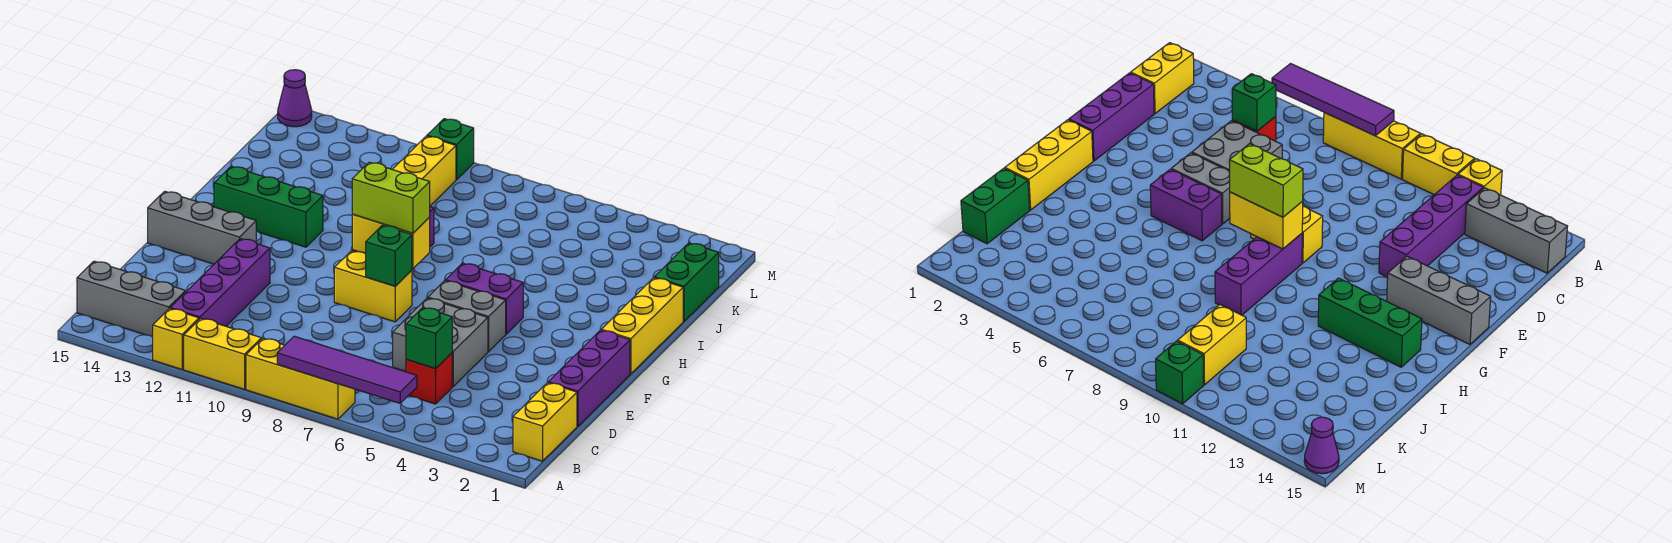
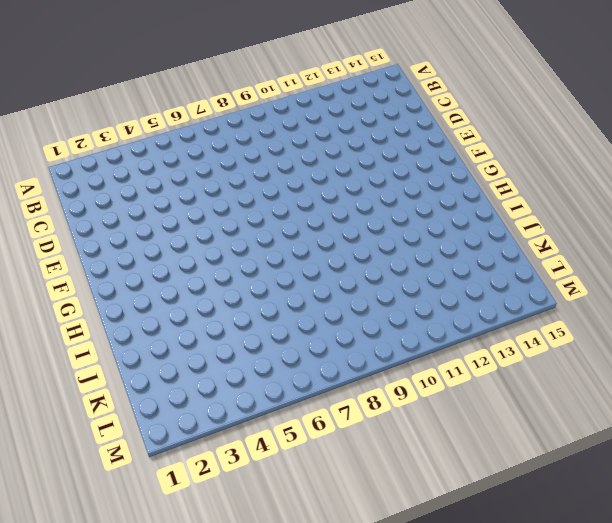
none -> yellow 1x3 brick [246,338,355,419]
none -> yellow 1x2 brick [184,318,261,389]
none -> yellow 1x1 brick [153,309,199,369]

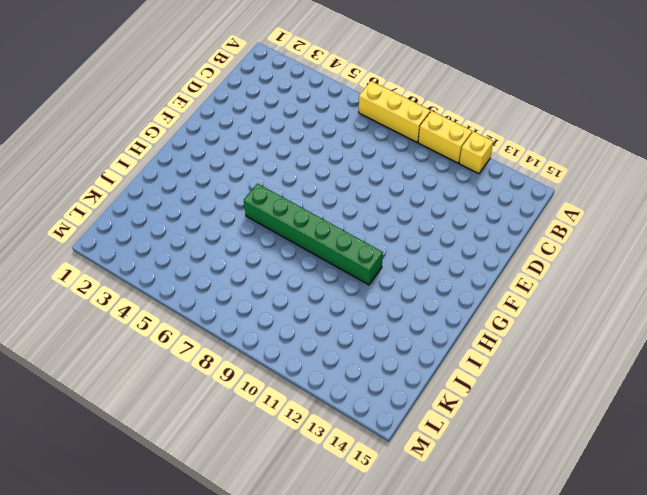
green 1x6 brick [244,184,383,285] -> purple 1x3 brick [1215,234,1302,315]
none -> yellow 1x2 brick [513,383,577,461]
none -> purple 1x4 brick [170,239,270,326]
none -> grey 1x3 brick [77,261,186,337]

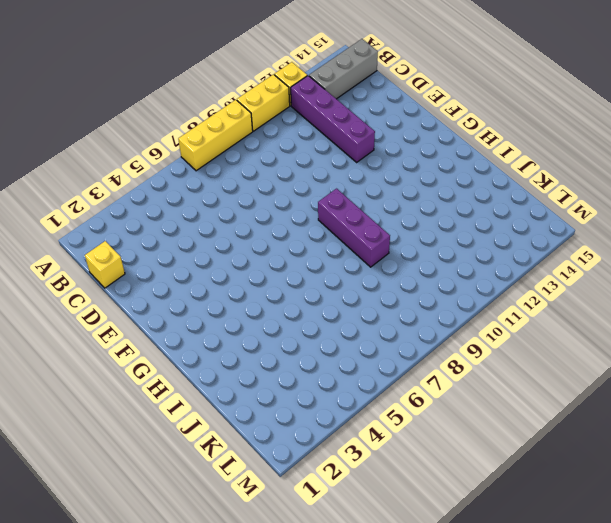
yellow 1x1 brick [85,241,125,288] -> yellow 1x2 brick [513,383,577,461]
none -> red 1x1 brick [406,353,452,404]
none -> purple 1x3 brick [548,330,630,426]
none -> grey 2x2 brick [393,298,488,386]

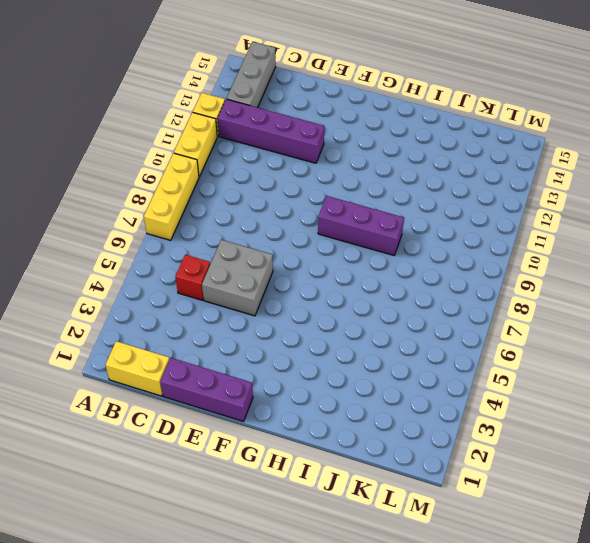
none -> grey 1x2 brick [428,281,506,352]
none -> yellow 1x2 brick [334,251,412,322]
none -> grey 1x3 brick [148,191,256,264]

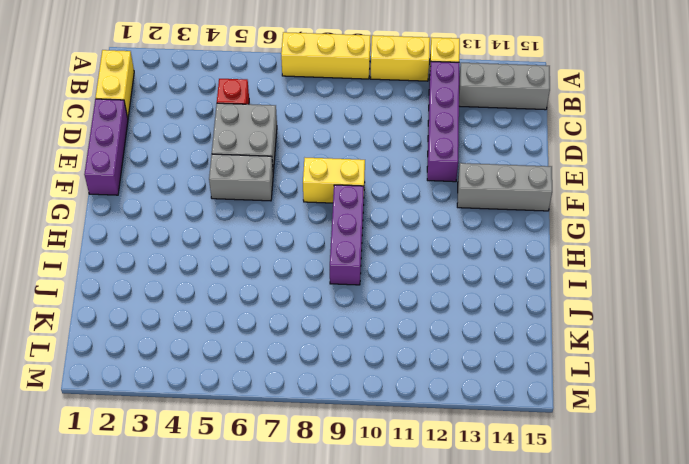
none -> yellow 1x3 brick [601,278,683,374]
none -> purple 1x2 brick [446,263,523,334]
none -> green 1x3 brick [214,166,323,247]

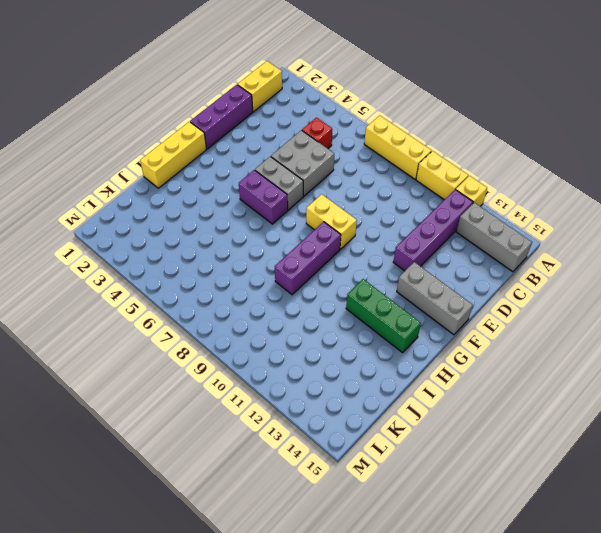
none -> green 1x2 brick [654,243,719,321]
none -> yellow 1x2 brick [392,136,456,206]
none -> green 1x1 brick [427,119,474,180]

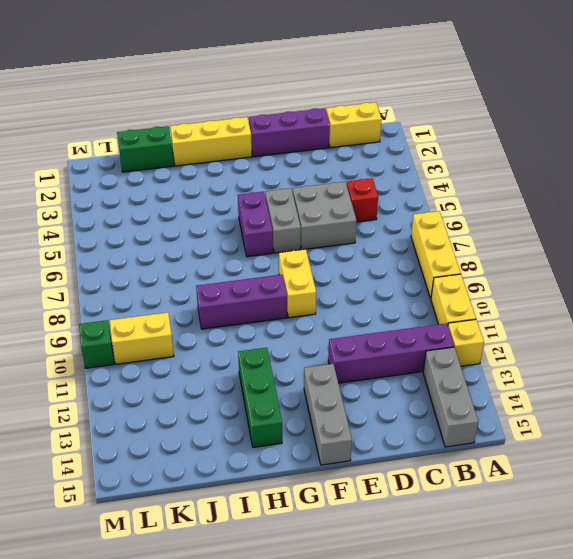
none -> purple 1x1 cone [278,70,312,127]
none -> purple 1x4 tile [277,336,417,403]
none -> green 1x1 brick [406,308,452,368]

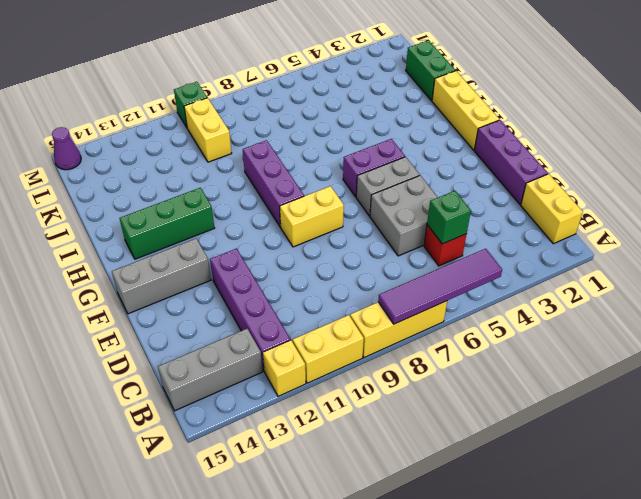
none -> green 1x1 brick [366,225,412,286]
none -> yellow 1x2 brick [352,214,430,269]
none -> lime 1x2 brick [352,162,430,233]

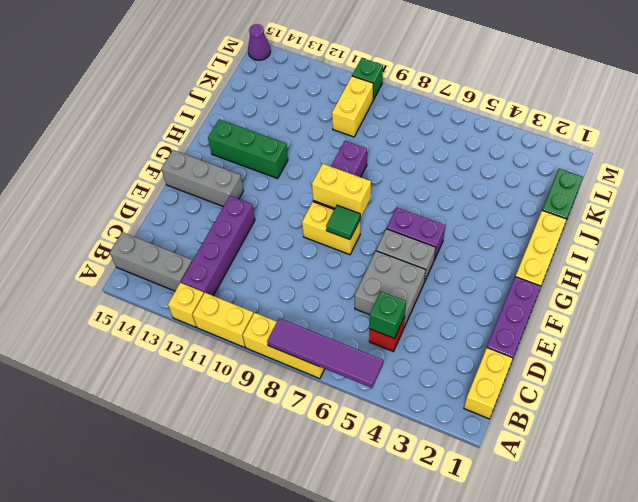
green 1x1 tile [326,205,360,240] -> green 1x1 brick [366,225,412,286]
none -> lime 1x2 brick [352,162,430,233]

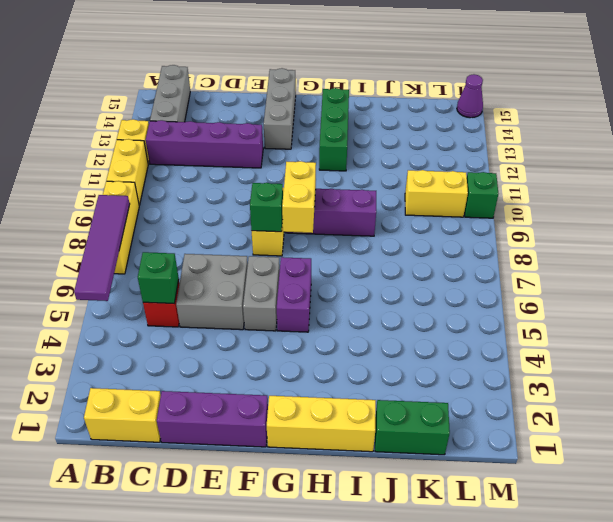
none -> lime 1x2 brick [352,162,430,233]

